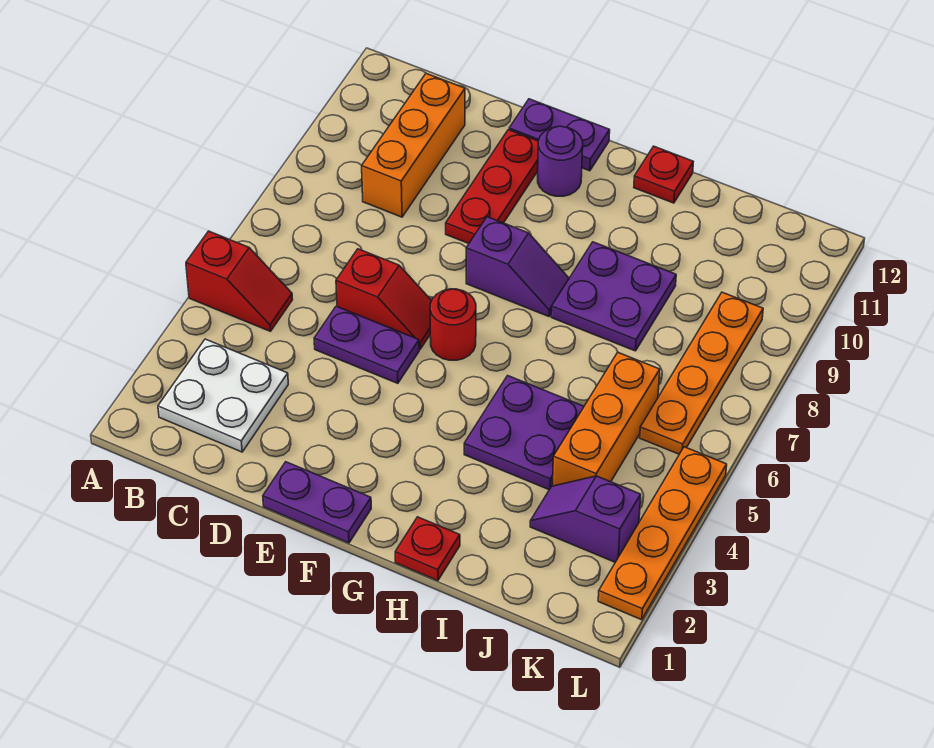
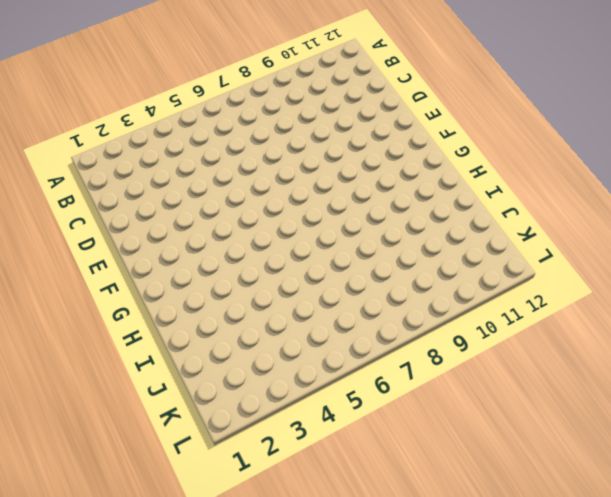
none -> red 1x2 slope [186,231,292,331]
none -> white 2x2 plate [158,339,288,452]
none -> orange 1x3 brick [362,74,465,217]

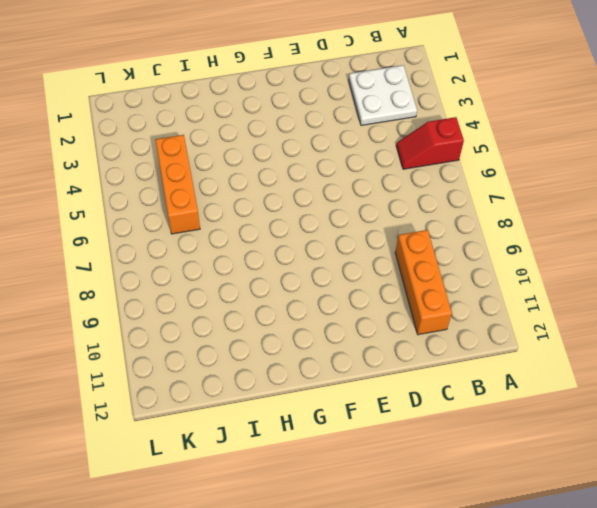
none -> purple 1x2 plate [314,306,419,383]
none -> red 1x2 slope [336,249,432,349]
none -> purple 1x2 plate [263,462,371,543]

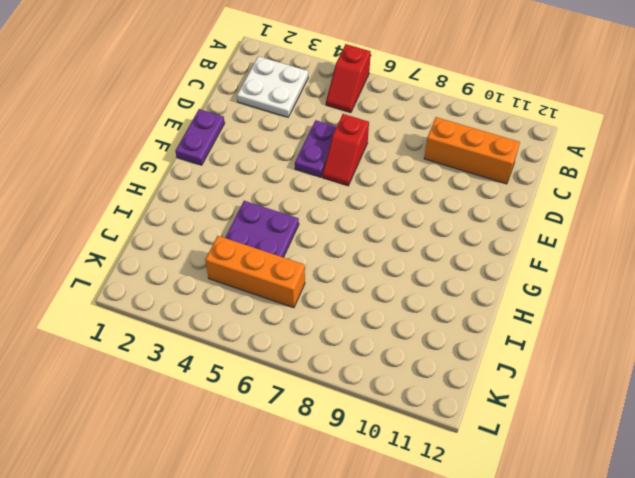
none -> red 1x3 plate [446,130,538,244]
none -> purple 1x2 plate [509,99,610,171]
none -> red 1x1 round brick [430,289,476,360]

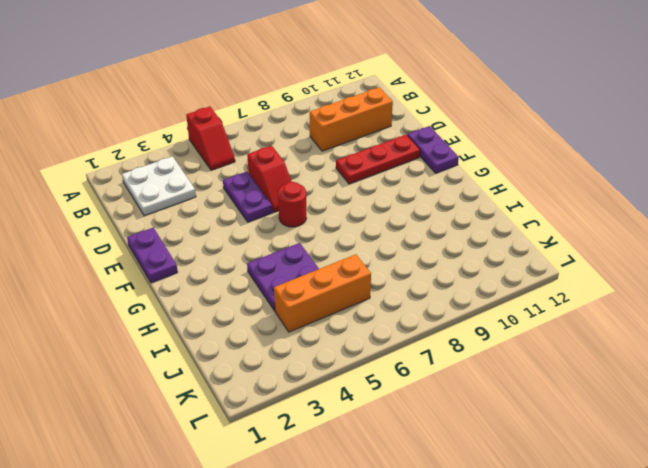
none -> purple 1x2 slope [466,217,569,316]
none -> purple 1x1 round brick [538,126,583,196]
none -> red 1x1 plate [395,517,460,581]

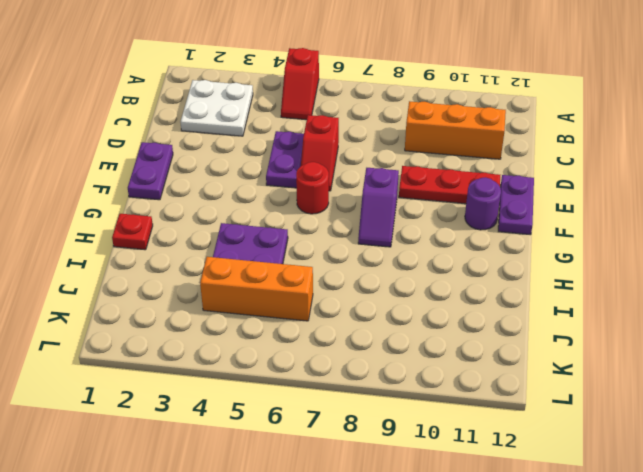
none -> purple 2x2 plate [551,242,676,351]
none -> red 1x1 plate [634,146,693,203]
none -> purple 1x2 slope [530,476,641,562]

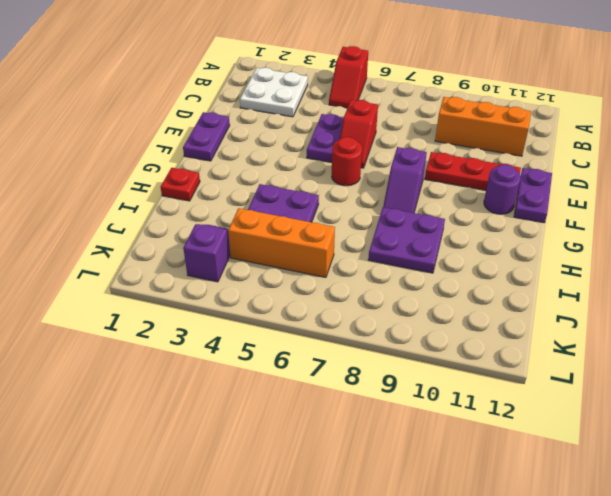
none -> red 1x1 plate [634,146,693,203]
none -> orange 1x4 plate [640,292,763,454]
none -> orange 1x4 plate [598,447,727,620]

